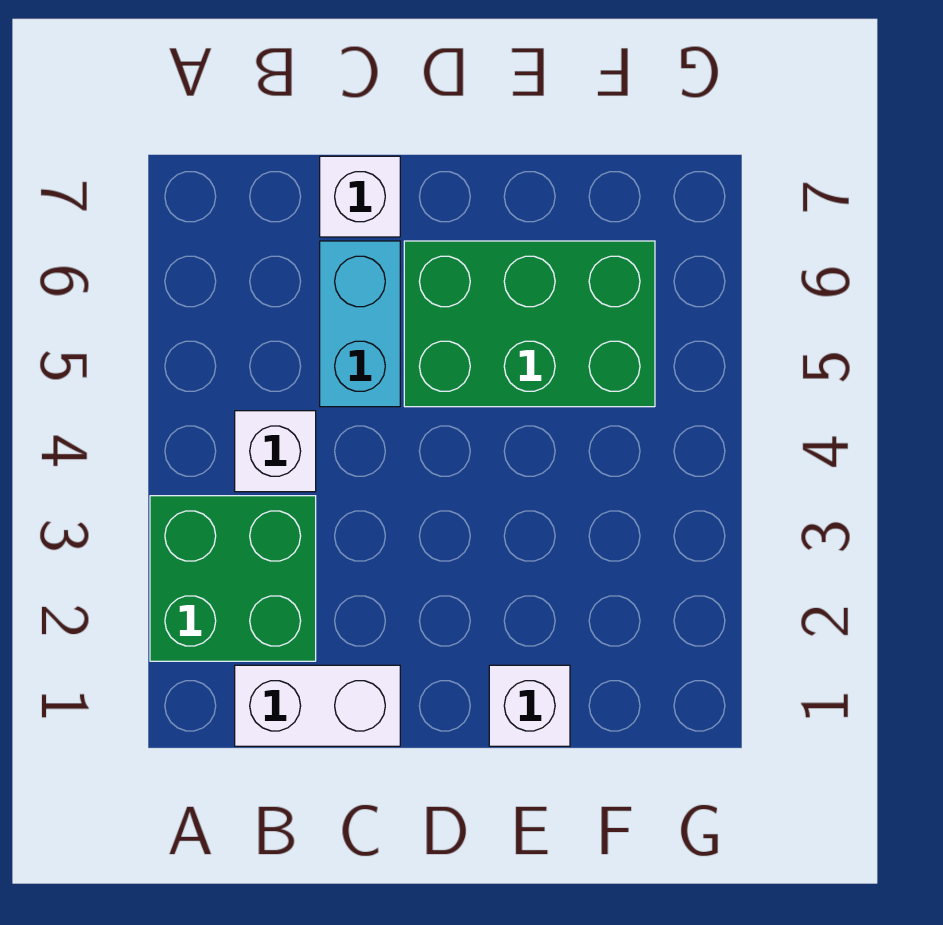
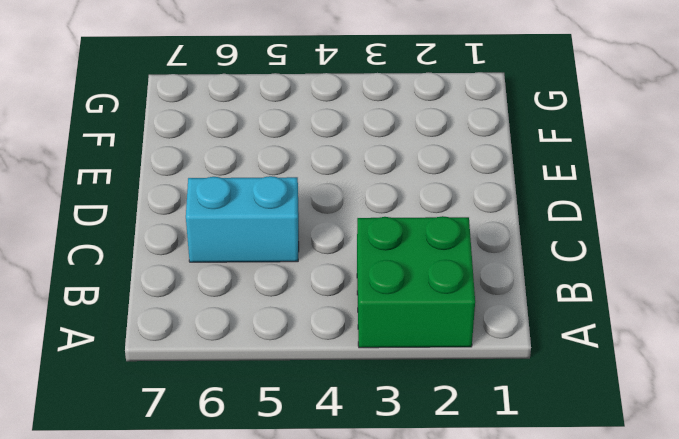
none -> white 1x2 brick [235,665,400,746]
none -> white 1x1 brick [235,411,316,492]

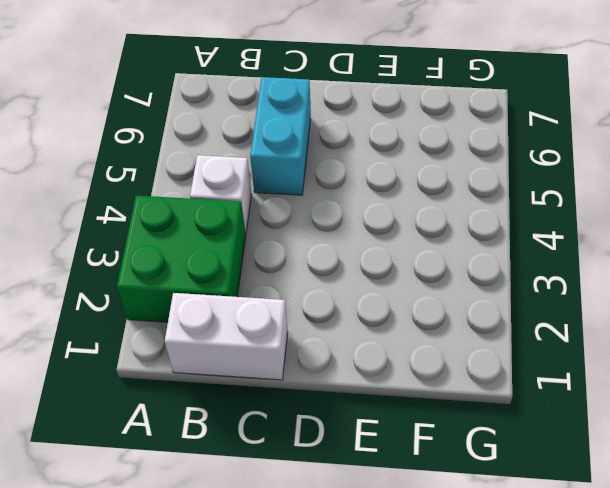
none -> white 1x1 brick [320,156,400,237]
none -> green 2x3 brick [404,241,655,407]

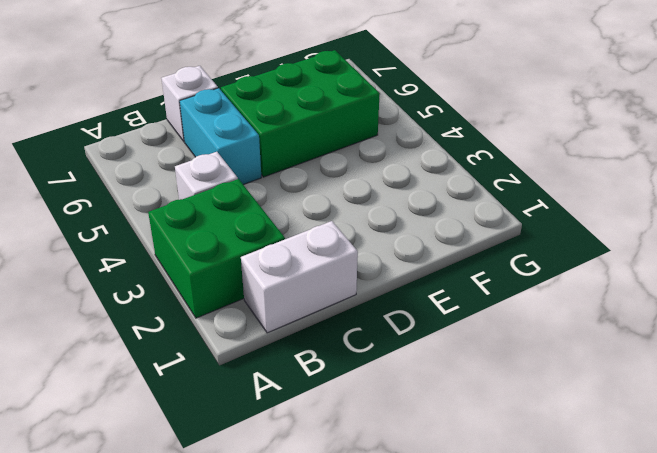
none -> white 1x1 brick [489,665,570,746]

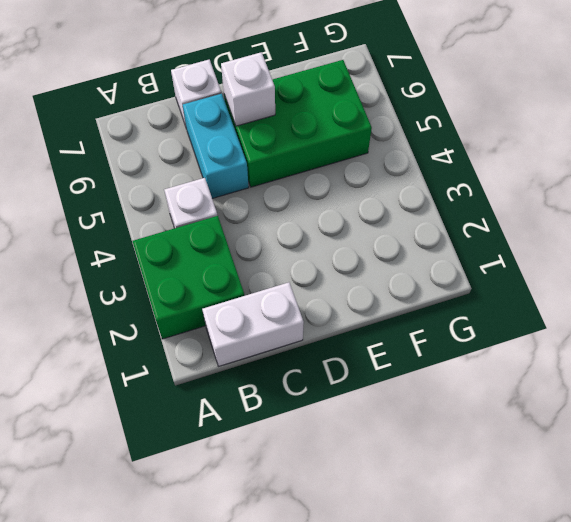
white 1x1 brick [221,52,275,126] -> white 1x1 brick moved to [489,665,570,746]

